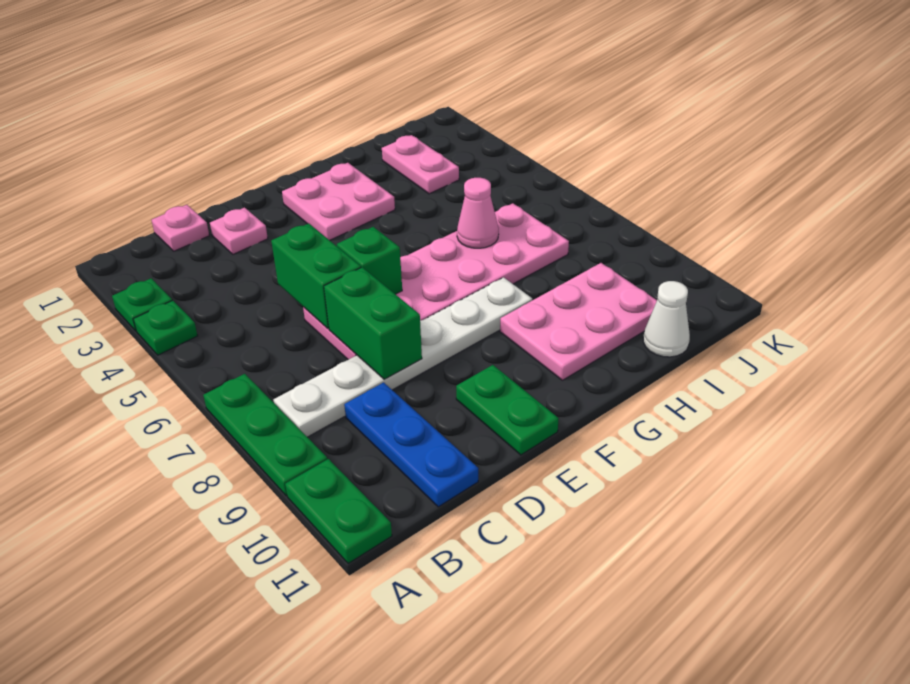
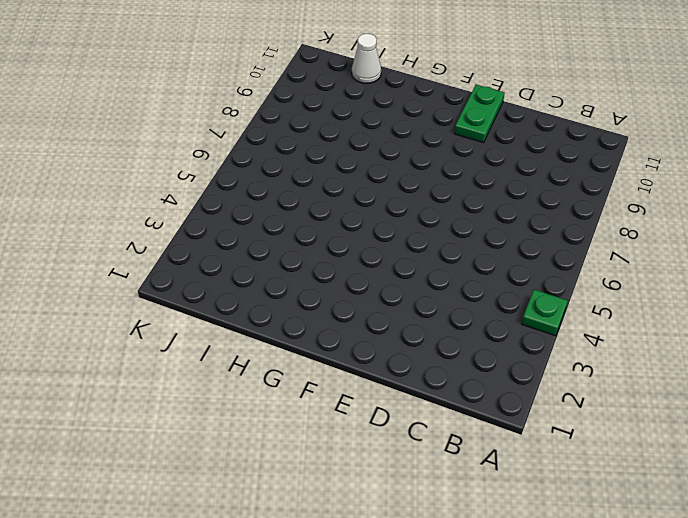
none -> green 1x1 plate [112,278,172,331]
none -> green 1x3 plate [203,374,327,496]
none -> green 1x2 plate [285,459,392,564]

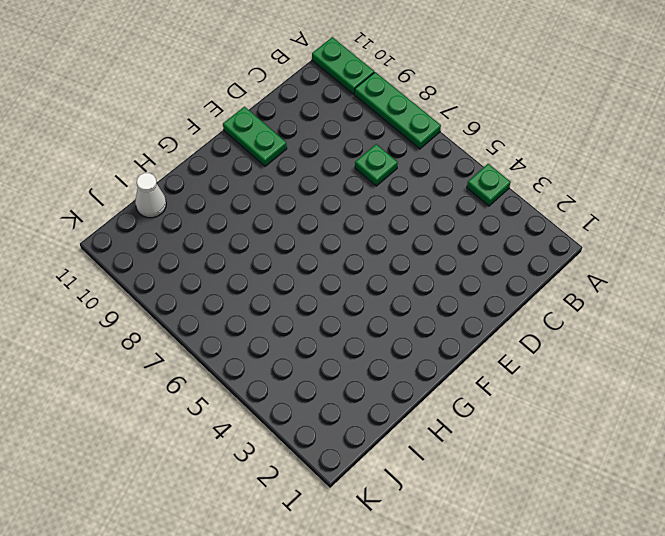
green 1x1 plate [355,144,398,186] -> green 1x1 plate moved to [112,278,172,331]
none -> white 1x6 plate [273,277,532,437]
none -> pink 1x1 plate [152,205,209,251]
none -> blue 1x3 plate [344,382,478,507]

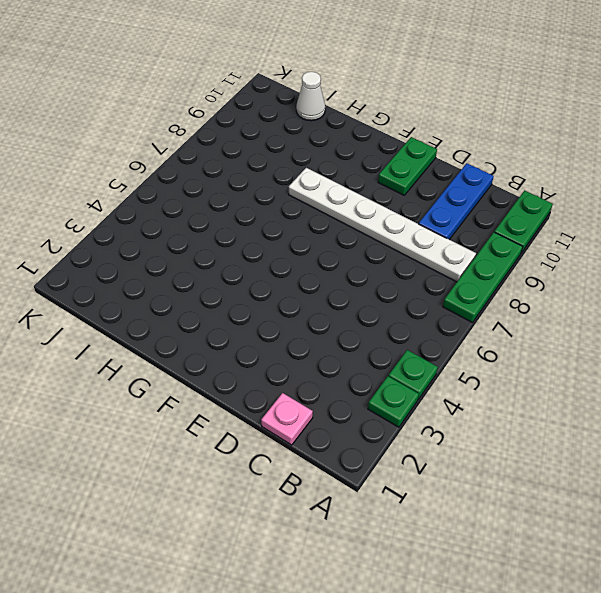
none -> pink 1x1 plate [210,208,268,254]
none -> pink 2x6 plate [303,203,569,360]
none -> pink 2x2 plate [282,163,395,240]

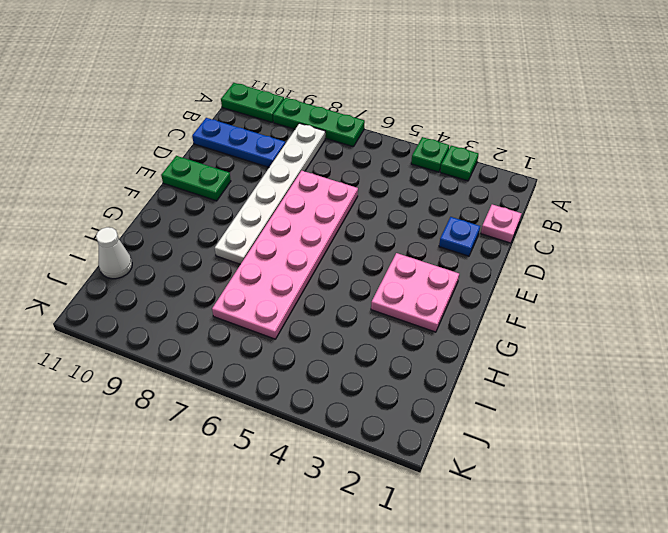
blue 1x1 plate [439,217,480,256] -> pink 1x1 plate [210,208,268,254]
none -> pink 2x3 plate [500,263,657,380]
none -> pink 1x2 plate [382,135,459,194]
none -> green 1x2 brick [271,223,361,328]

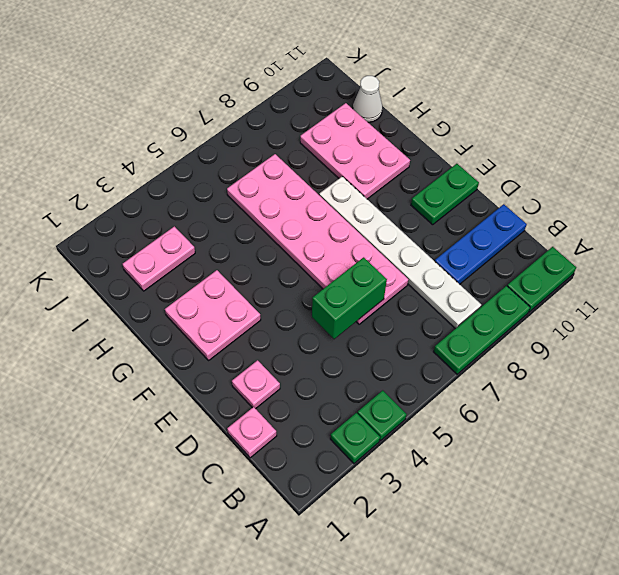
none -> green 1x2 brick [324,267,422,379]
none -> green 1x1 brick [337,227,402,294]
none -> pink 1x1 cone [457,178,499,248]

